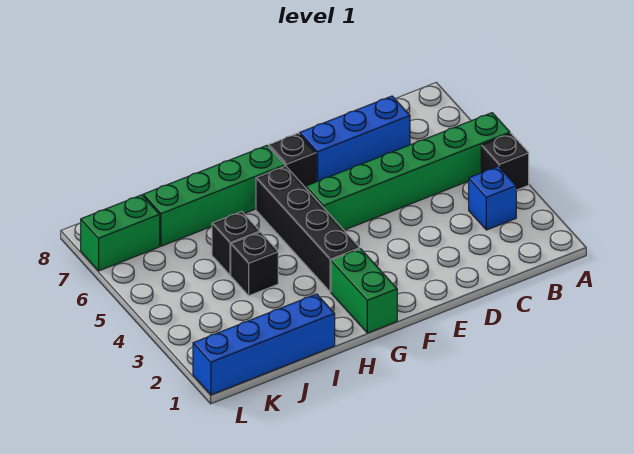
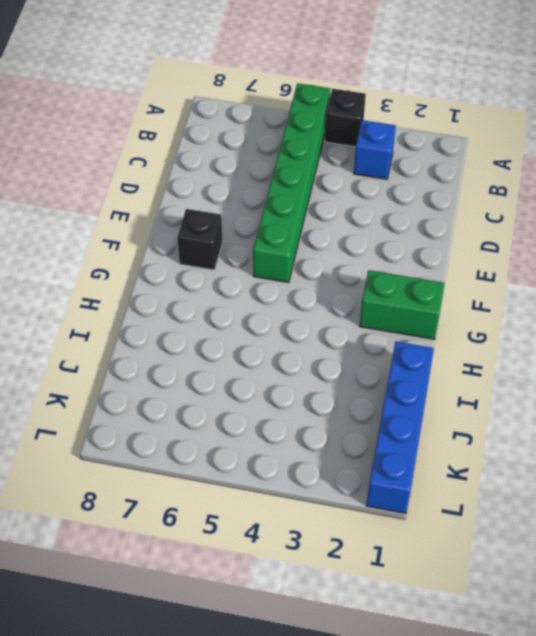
none -> blue 1x3 brick [300,96,410,182]
none -> black 1x4 brick [256,166,360,292]
none -> green 1x4 brick [143,146,285,246]

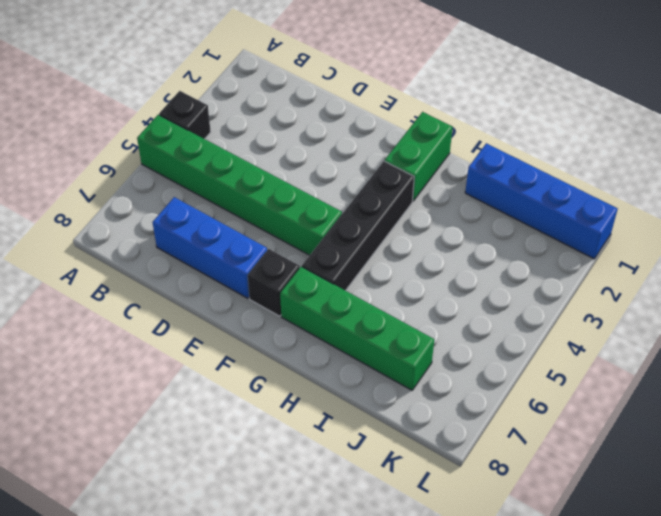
none -> blue 1x1 brick [469,166,516,230]
none -> black 1x1 brick [231,232,278,296]
none -> black 1x1 brick [212,211,260,275]

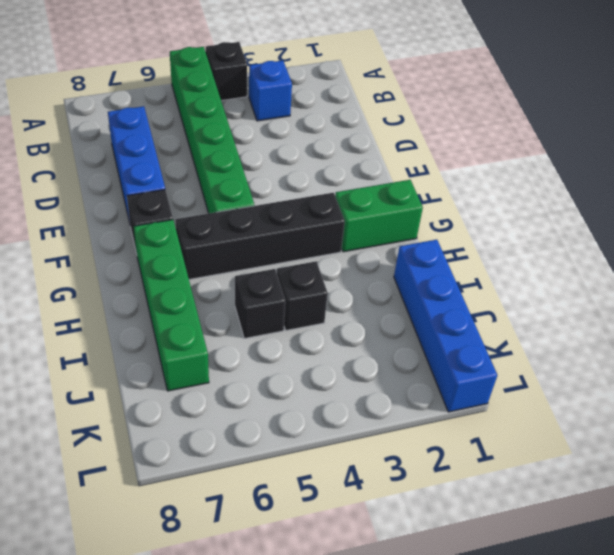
none -> green 1x2 brick [81,195,160,271]

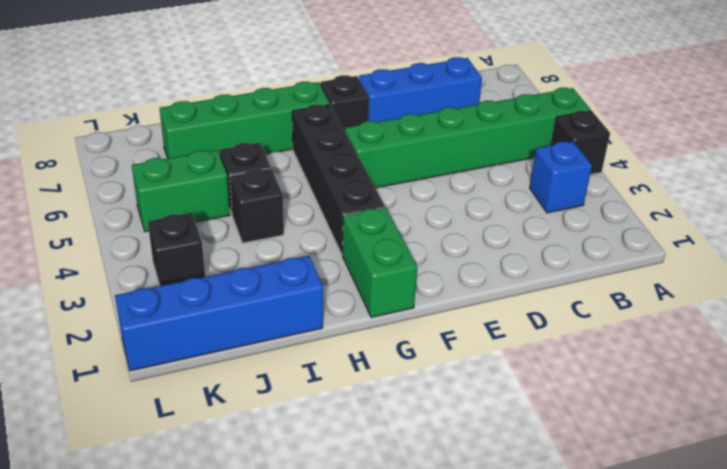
green 1x2 brick [132,150,230,232] -> green 1x2 brick moved to [81,195,160,271]
black 1x1 brick [148,213,205,286] -> none

